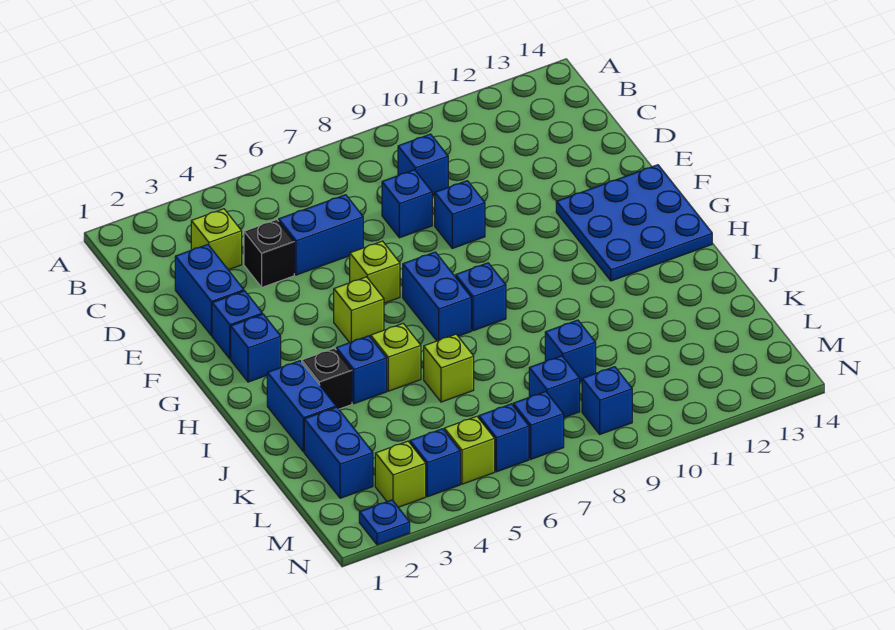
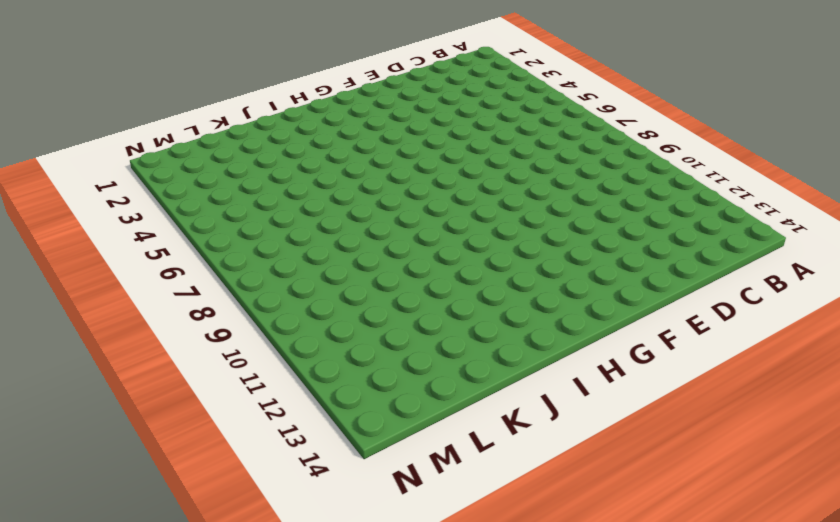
none -> lime 1x1 brick [191,209,242,270]
none -> blue 1x1 brick [398,134,448,196]
none -> blue 1x2 brick [175,245,244,336]

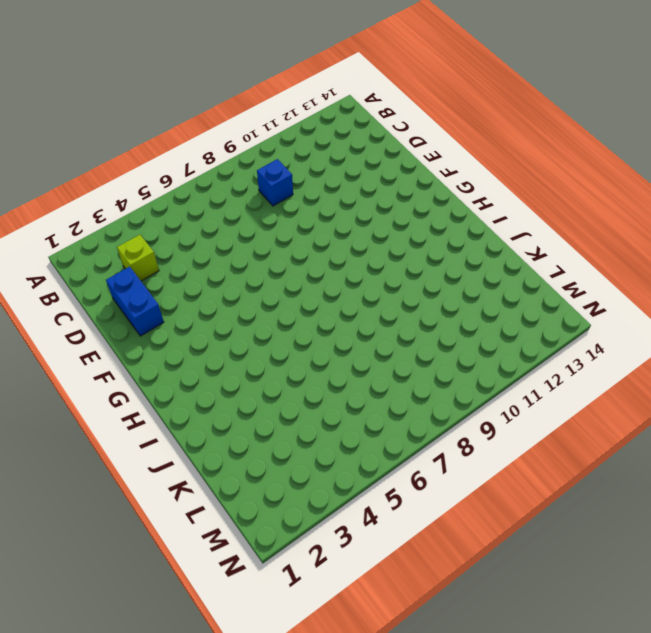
none -> black 1x1 brick [244,220,294,287]
none -> blue 1x2 brick [279,195,363,275]
none -> blue 1x1 brick [382,170,432,238]

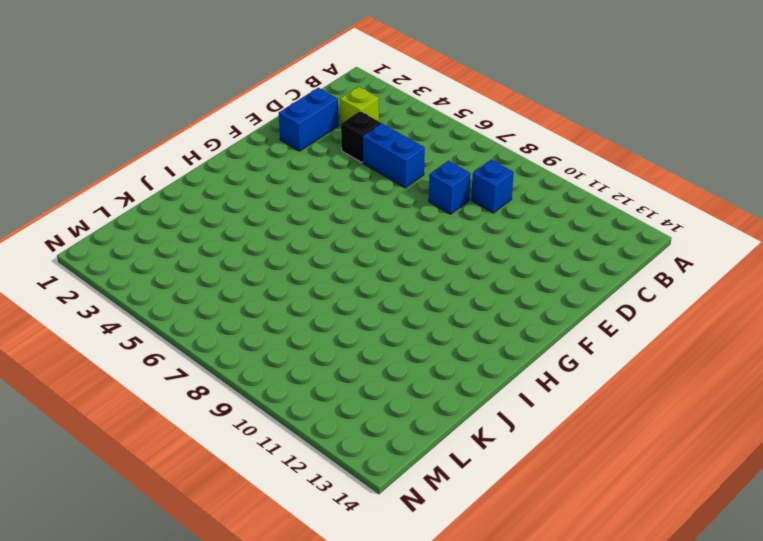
none -> blue 1x1 brick [435,181,485,248]
none -> blue 1x1 brick [212,291,262,359]
none -> lime 1x1 brick [350,241,400,303]

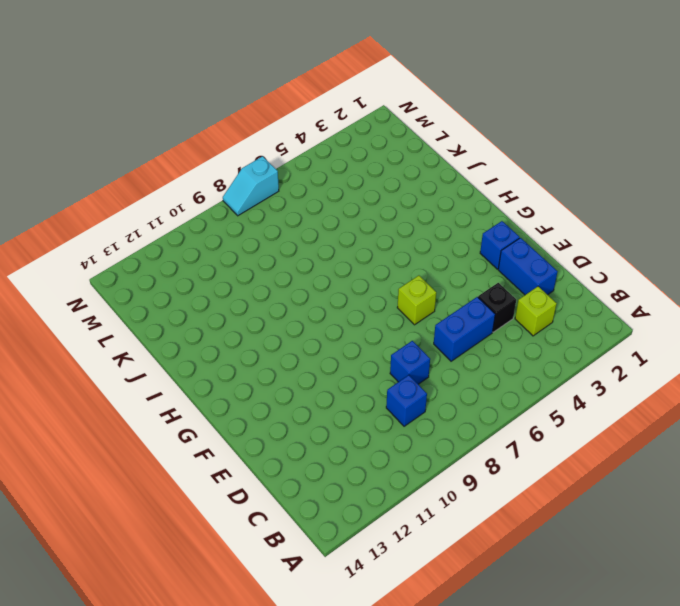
cyan 1x2 slope [223,156,279,216] -> none
none -> blue 1x1 brick [435,181,485,248]
none -> blue 3x3 plate [556,165,712,281]
none -> blue 1x1 brick [231,314,281,382]

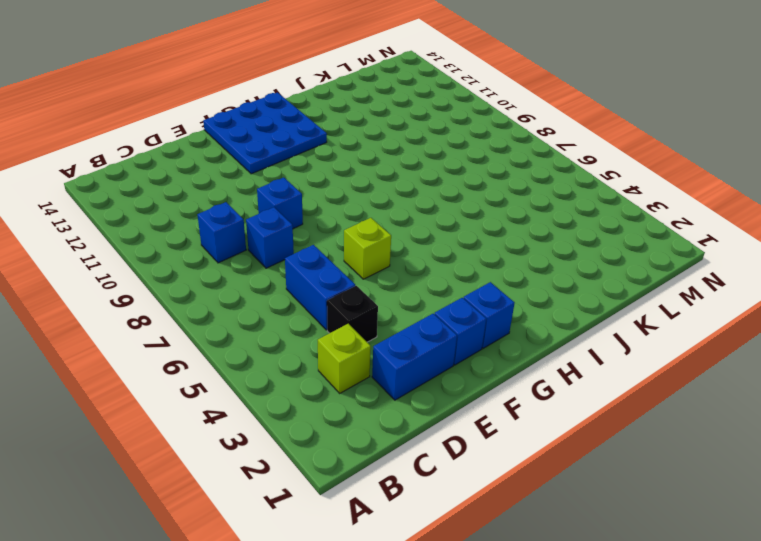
none -> lime 1x1 brick [334,277,384,343]
none -> blue 1x2 brick [403,252,471,341]
none -> blue 1x1 brick [456,263,506,331]

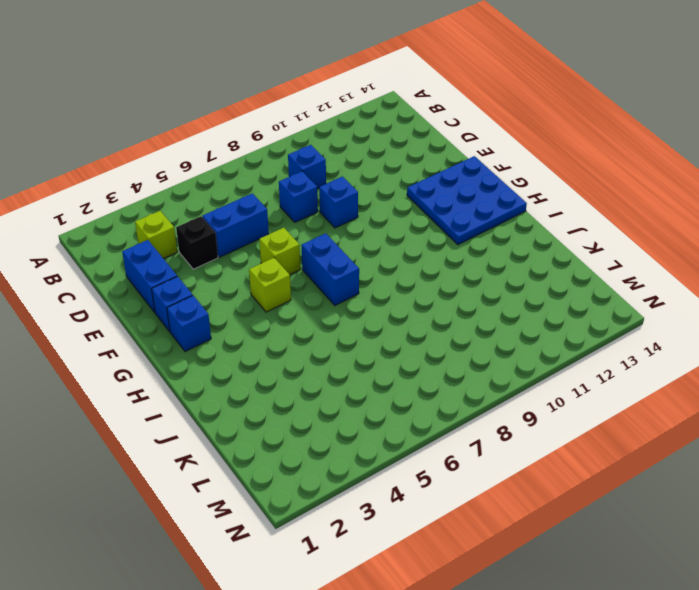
none -> blue 1x1 brick [456,263,506,331]
none -> blue 1x2 brick [267,361,336,452]
none -> black 1x1 brick [302,348,352,409]

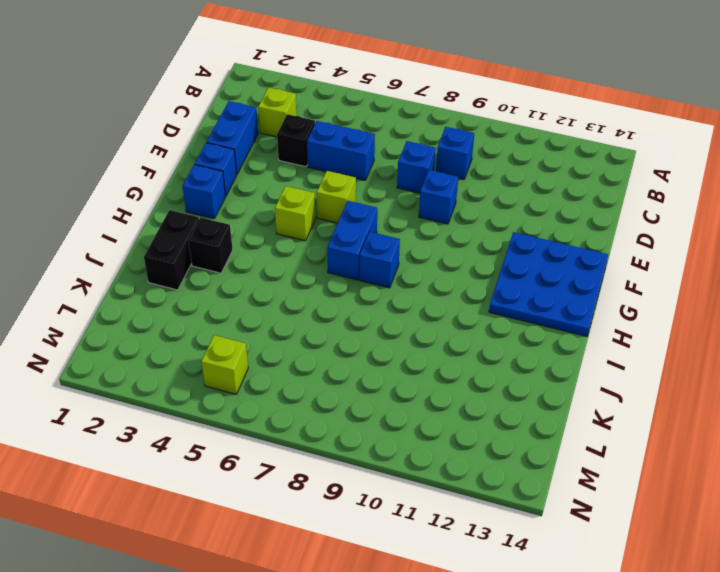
black 1x2 brick [144,210,199,290] -> blue 1x2 brick [267,361,336,452]
none -> blue 1x1 brick [336,336,387,404]
none -> lime 1x1 brick [371,323,421,391]
none -> lime 1x1 brick [424,334,474,402]

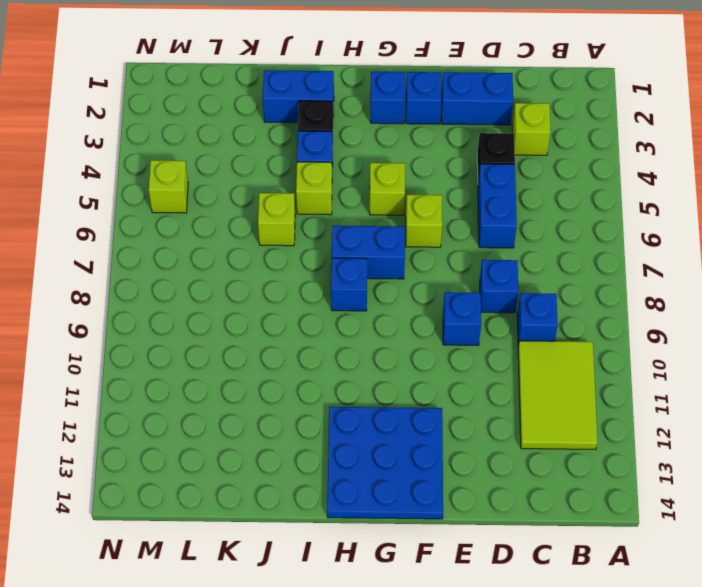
lime 2x3 tile [518,341,597,449] -> none
none -> blue 1x2 brick [304,407,373,498]
none -> blue 1x1 brick [545,320,596,382]
none -> blue 1x1 brick [529,356,580,417]

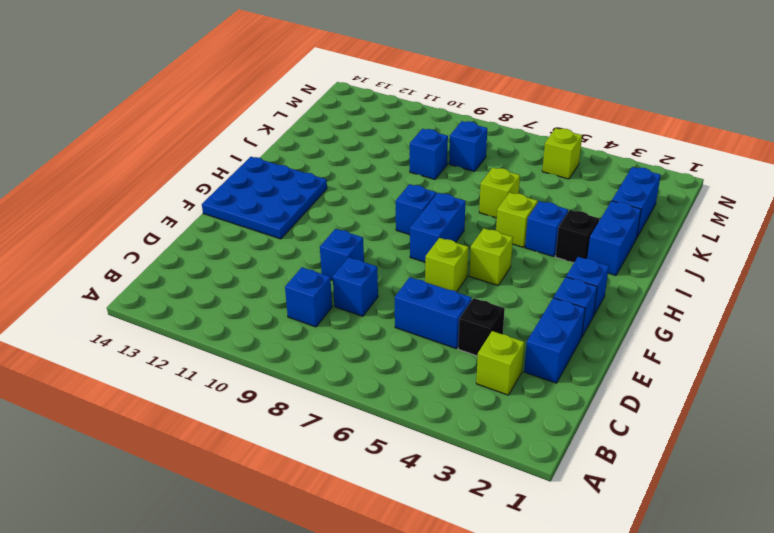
none -> lime 1x1 brick [375,441,426,507]
none -> blue 1x1 brick [410,429,460,497]
none -> blue 1x1 brick [479,404,529,472]

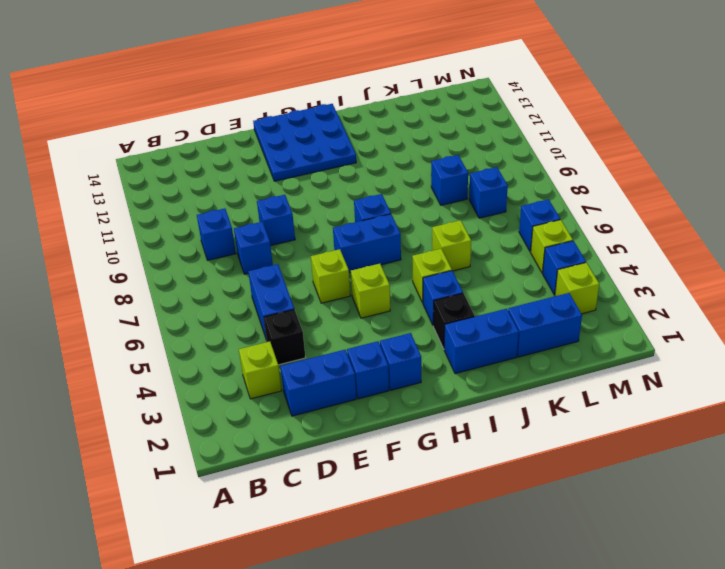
none -> blue 1x1 brick [513,392,564,459]
none -> blue 1x1 brick [582,367,632,434]
none -> blue 1x1 plate [359,500,410,545]

